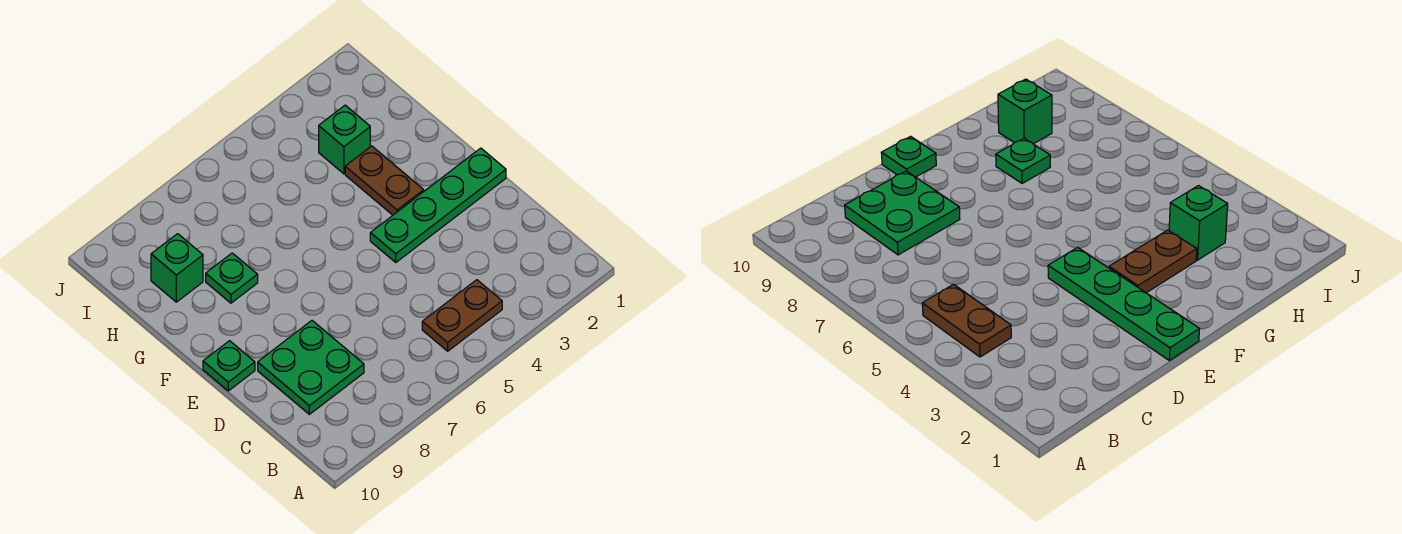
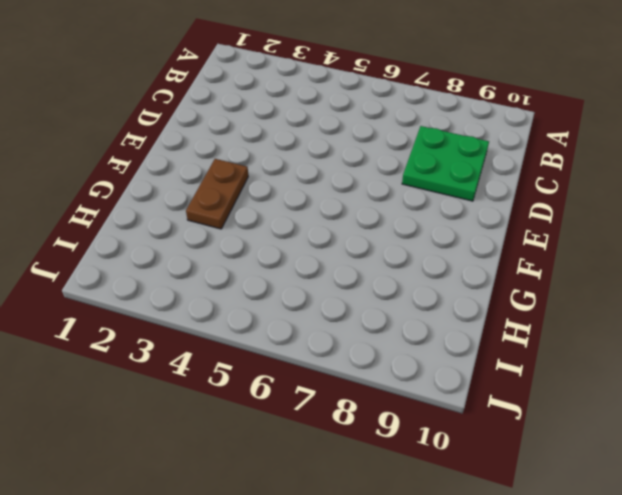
none -> brown 1x2 plate [422,280,502,351]
none -> green 1x4 plate [370,148,506,262]

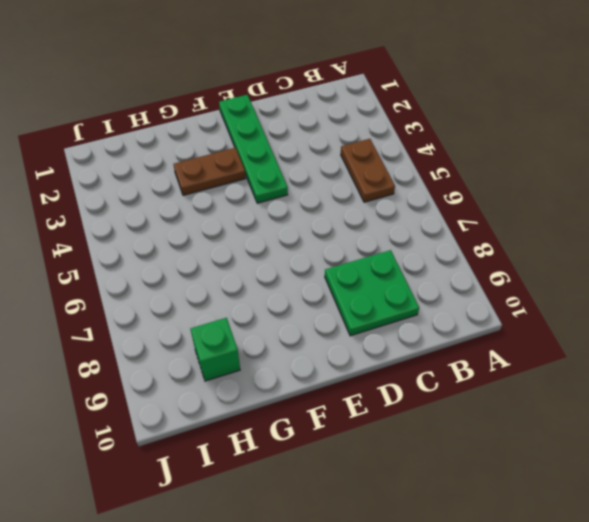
none -> green 1x1 plate [203,341,255,391]
none -> green 1x1 plate [206,253,258,303]

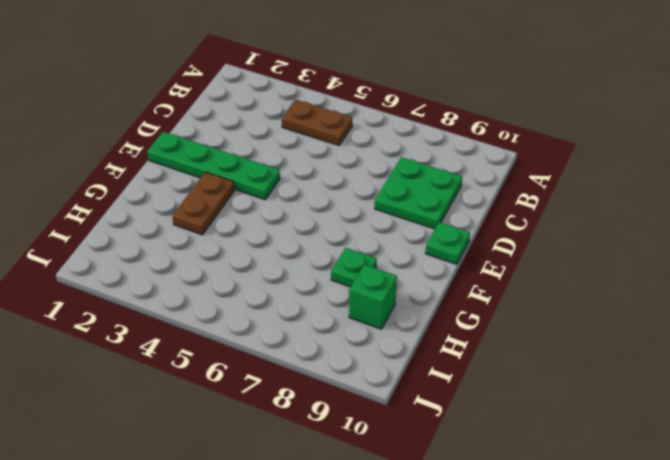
none -> green 1x1 brick [319,105,370,174]

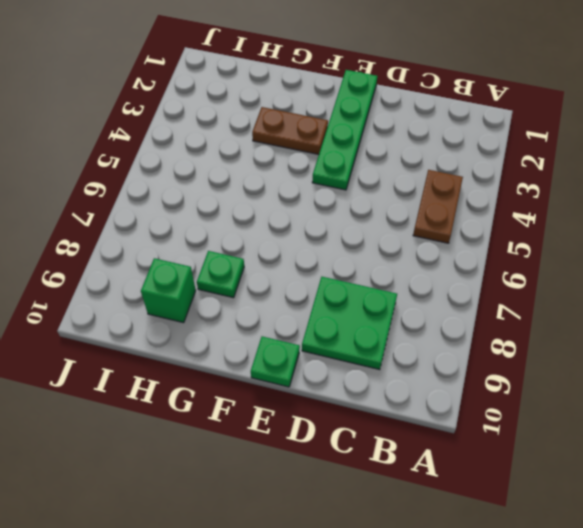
none -> green 1x1 brick [319,105,370,174]

